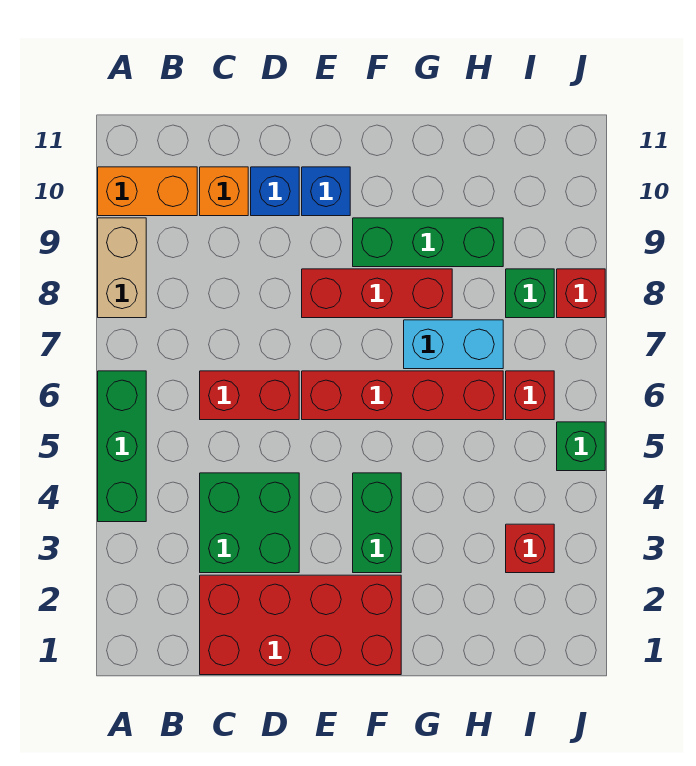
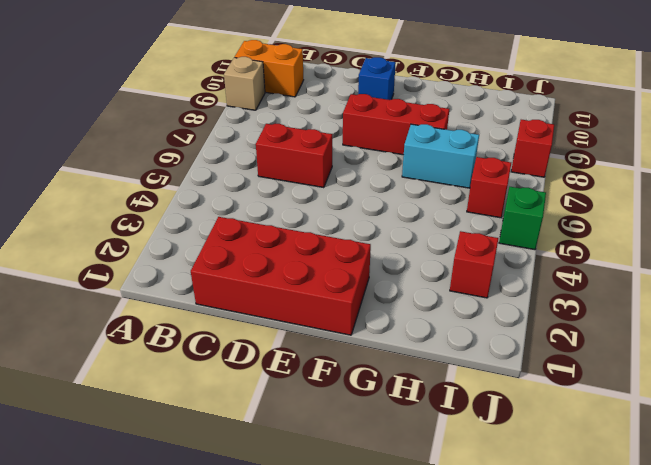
tan 1x1 brick [224,57,265,110] -> tan 1x2 brick [98,218,146,318]
none -> green 1x3 brick [98,371,146,522]
none -> green 2x2 brick [200,473,299,573]
none -> orange 1x1 brick [200,167,248,216]

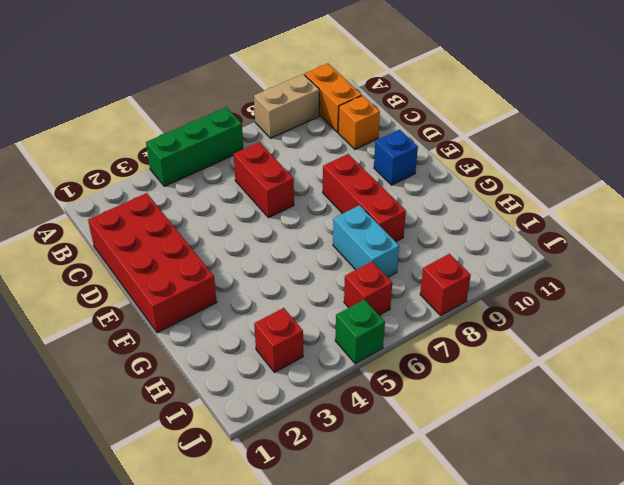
none -> green 2x2 brick [200,473,299,573]
none -> blue 1x1 brick [251,167,299,216]
none -> red 1x4 brick [302,371,503,420]

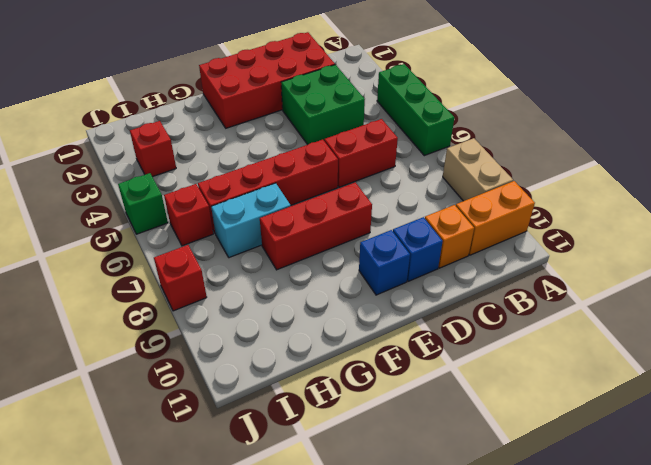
none -> green 1x2 brick [353,473,401,573]
none -> green 1x3 brick [353,218,503,267]
none -> green 1x1 brick [506,269,554,318]

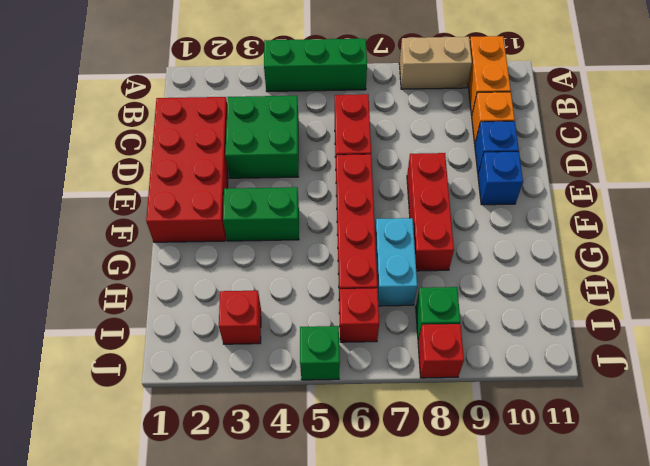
none -> green 1x3 brick [353,218,503,267]

